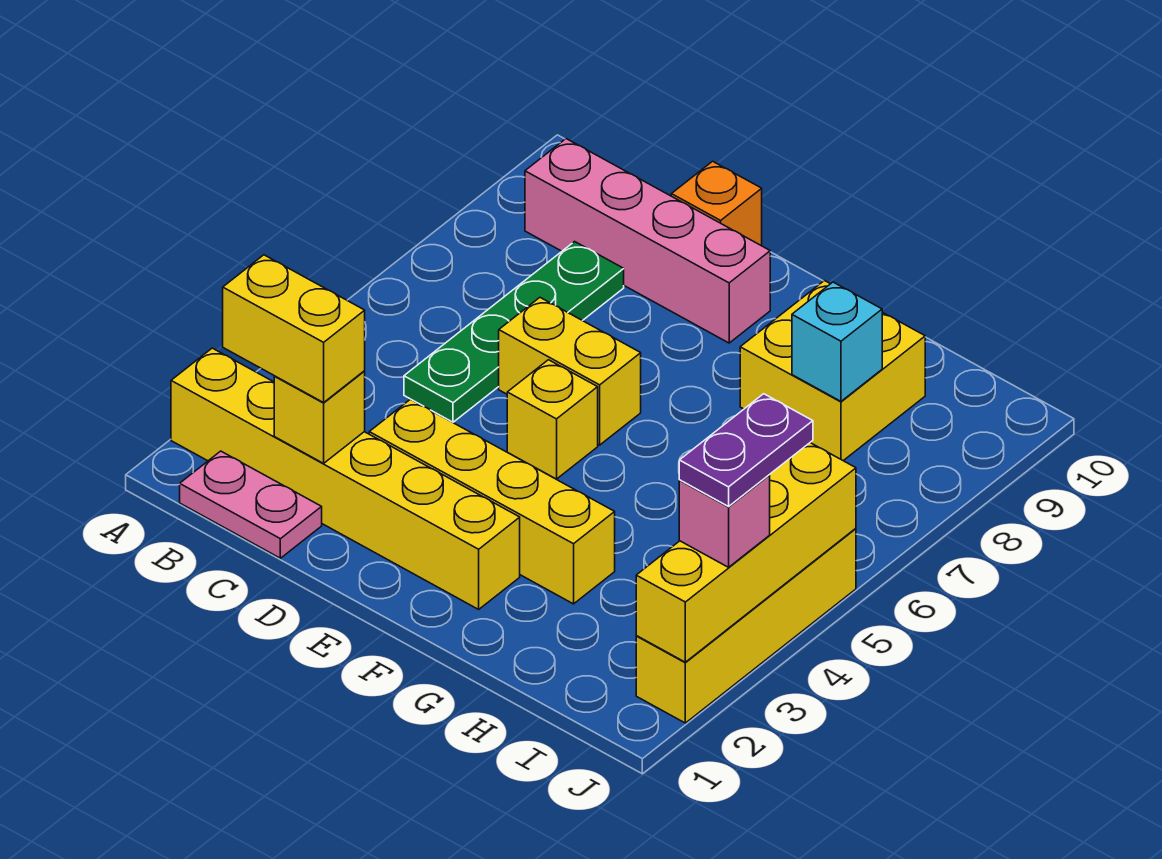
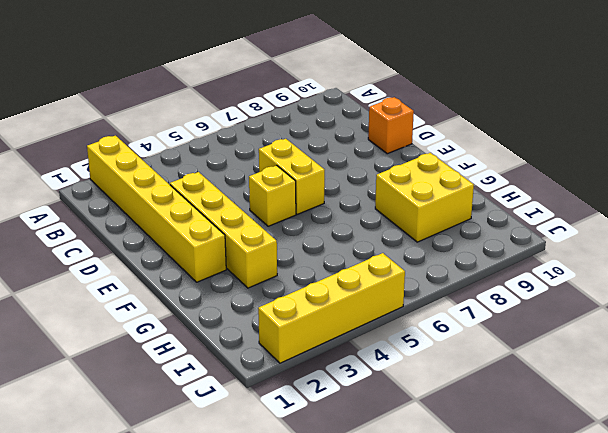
none -> pink 1x2 plate [180,451,322,558]
none -> pink 1x4 brick [525,139,770,343]
none -> green 1x4 plate [404,242,624,422]

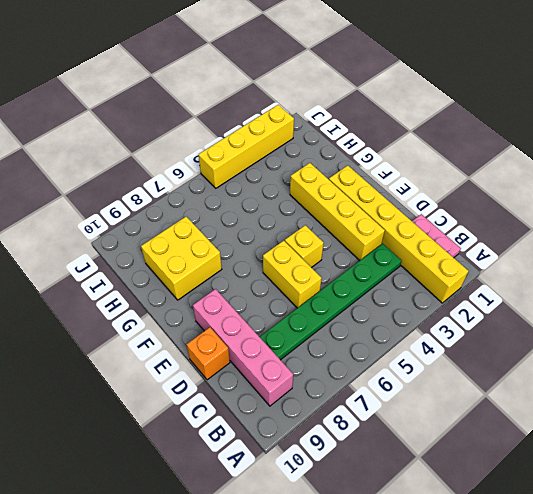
green 1x6 plate [260,244,402,360] -> green 1x4 plate [404,242,624,422]
none -> yellow 1x1 brick [274,371,365,463]
none -> cyan 1x1 brick [792,282,882,401]
none -> yellow 1x4 brick [636,443,856,662]

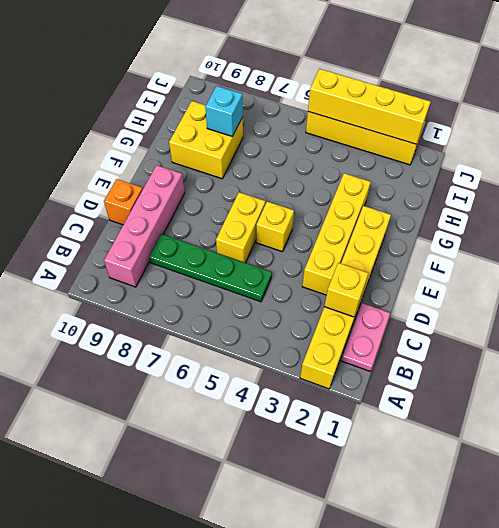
none -> yellow 1x2 brick [223,255,365,403]
none -> pink 1x1 brick [679,475,770,567]
none -> purple 1x2 plate [679,394,813,506]

